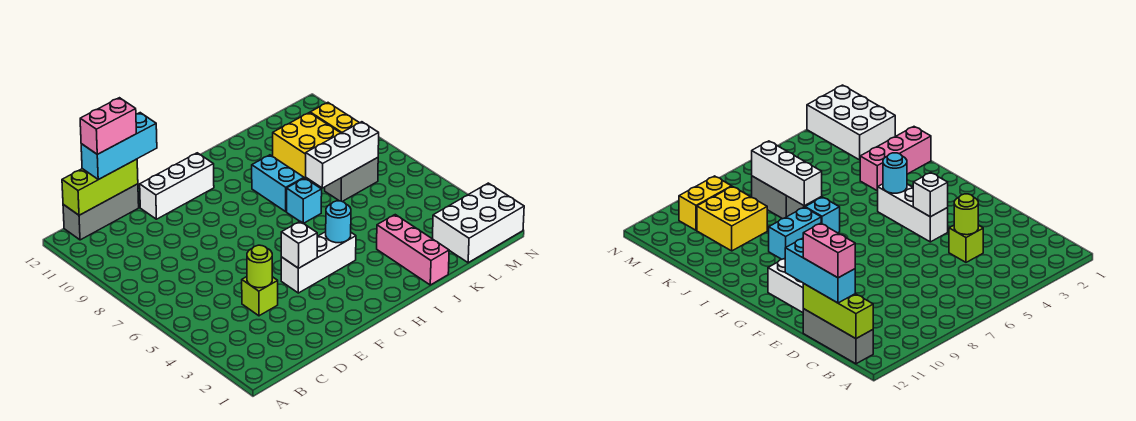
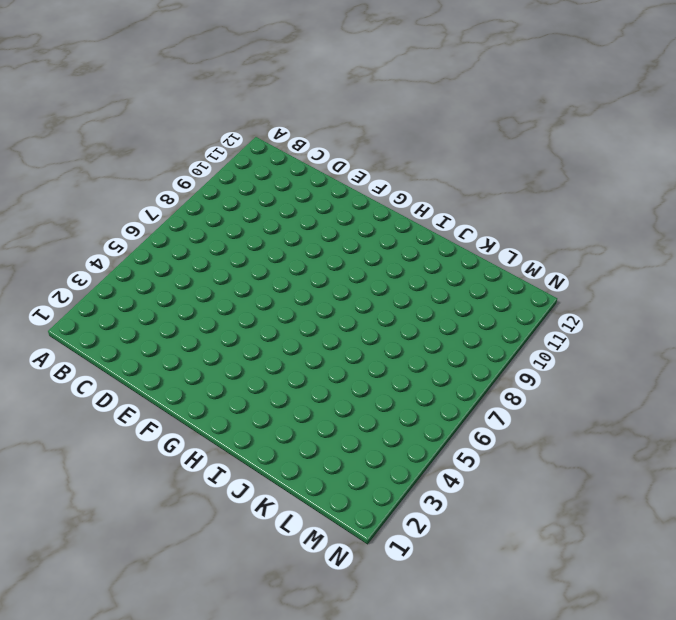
none -> grey 1x3 brick [63,184,139,240]
none -> lime 1x1 brick [242,277,278,316]
none -> white 1x3 brick [140,153,214,219]

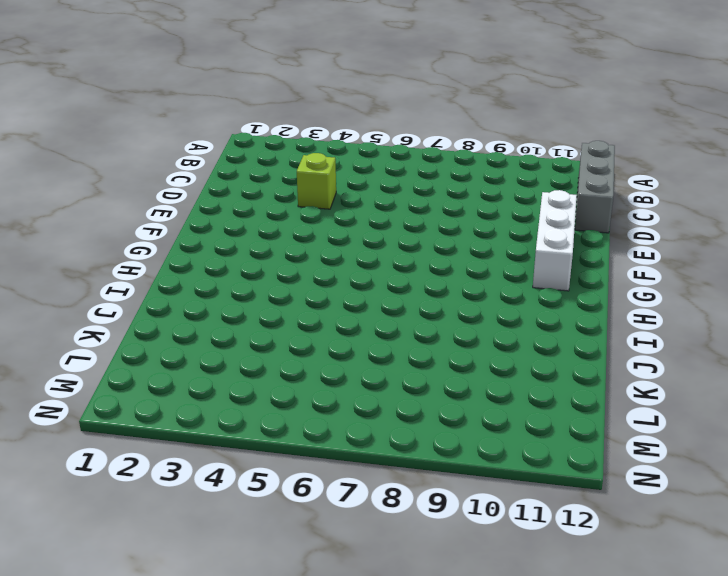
none -> white 1x3 brick [281,232,356,293]
none -> cyan 1x1 brick [287,178,322,223]
none -> cyan 1x2 brick [252,155,304,211]

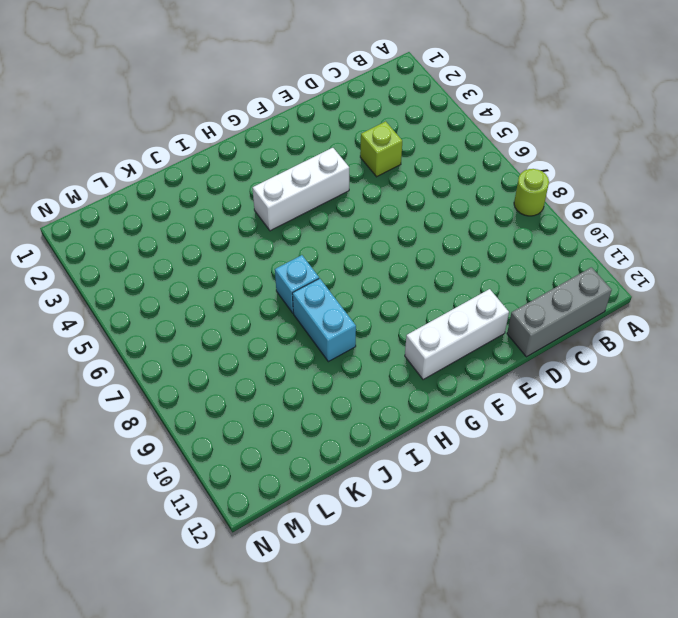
lime 1x1 round brick [514,169,549,216] -> lime 1x1 round brick moved to [247,245,272,288]
none -> pink 1x3 brick [377,215,449,285]
none -> grey 1x2 brick [325,158,378,202]
none -> yellow 2x2 brick [273,113,341,179]

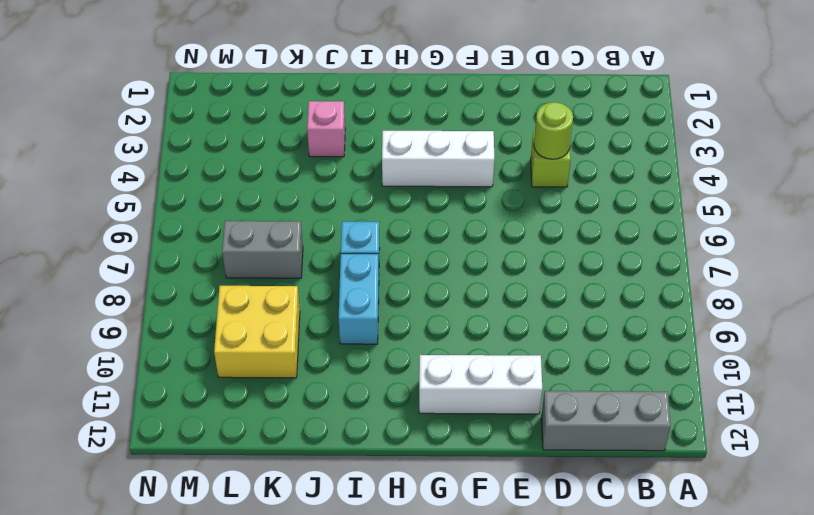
pink 1x1 brick [307,101,345,157] -> pink 1x3 brick [377,215,449,285]
none -> white 2x3 brick [432,183,524,263]
none -> yellow 1x2 brick [310,103,359,133]
none -> lime 1x3 brick [62,159,138,215]

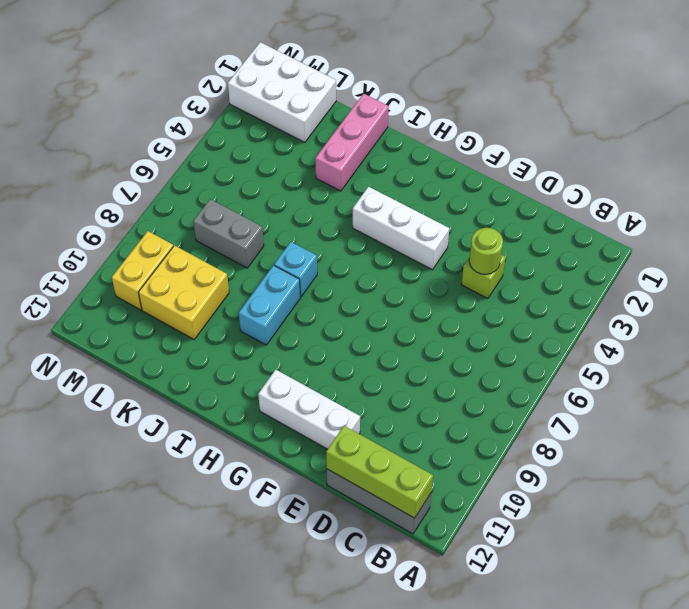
none -> white 1x1 brick [281,221,317,268]
none -> cyan 1x1 round brick [326,201,351,243]
none -> white 1x3 brick [306,122,379,188]

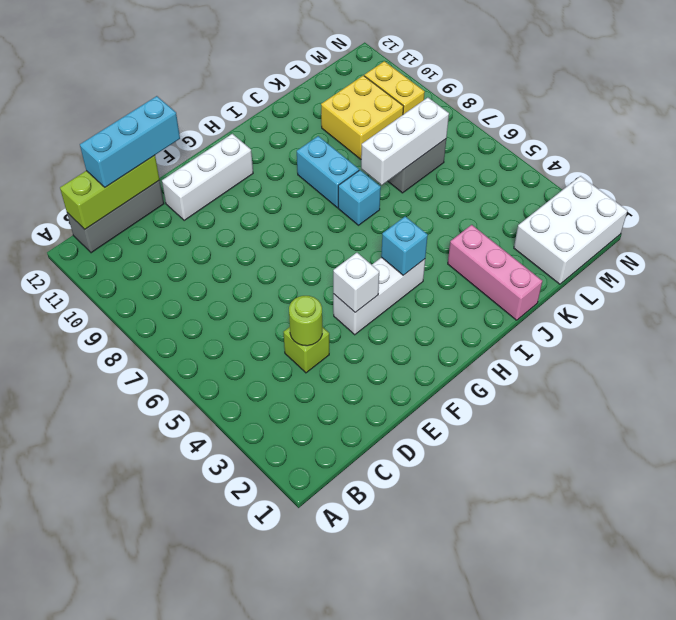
cyan 1x1 brick [381,216,428,275] -> cyan 1x1 round brick [326,201,351,243]
none -> pink 1x2 brick [80,98,136,154]

